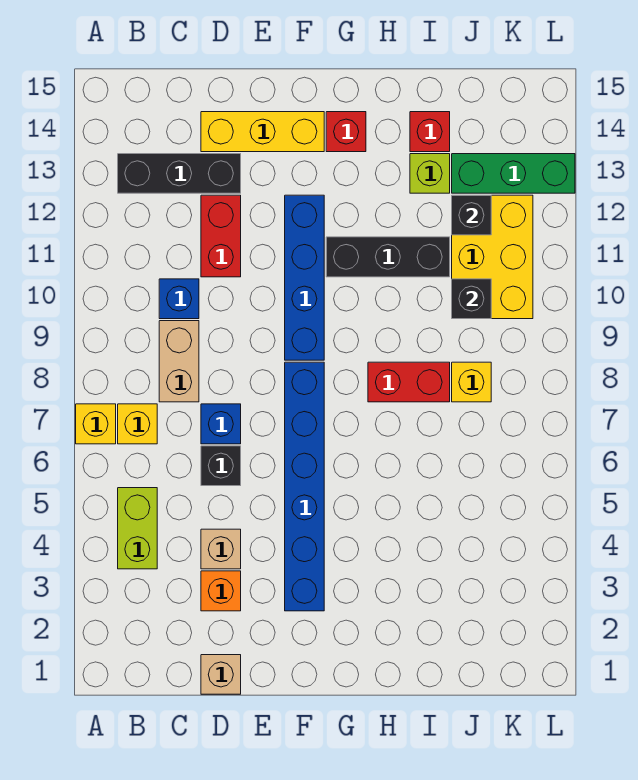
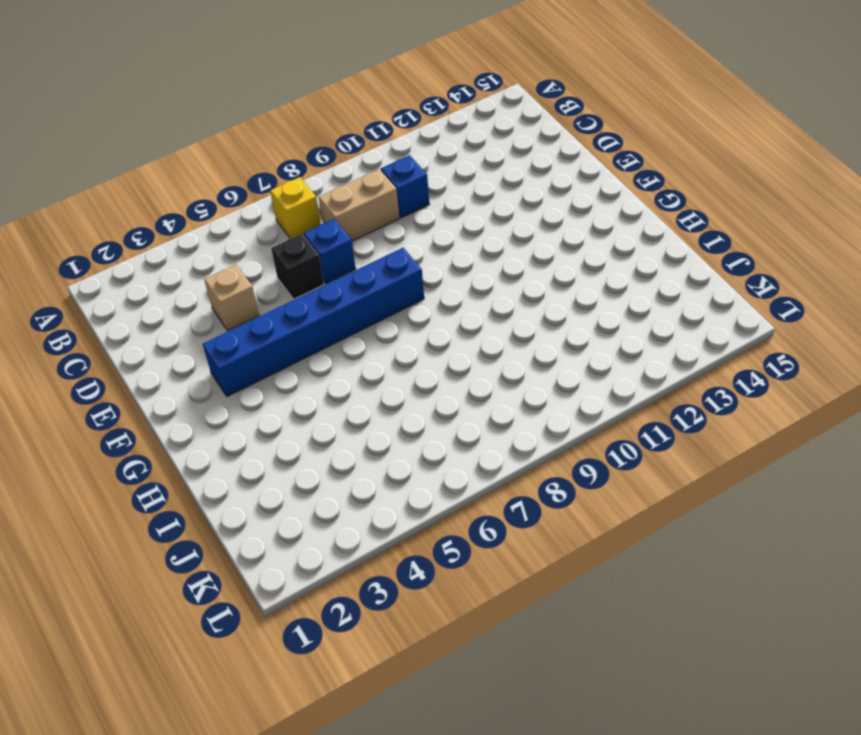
none -> yellow 1x1 brick [76,404,116,444]
none -> lime 1x2 brick [118,488,157,569]
none -> black 1x3 brick [118,154,241,193]

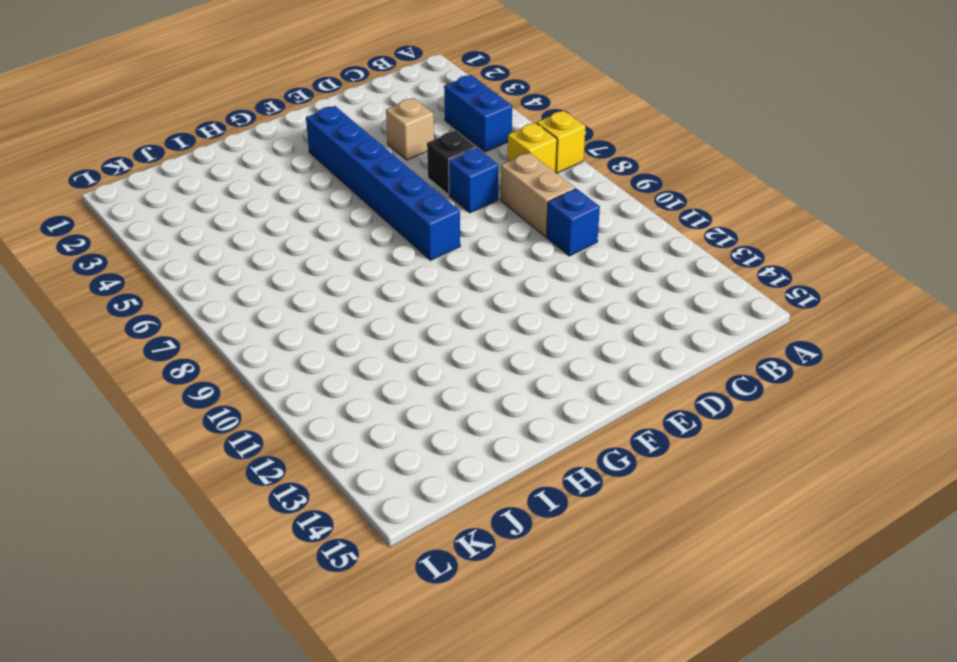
blue 1x2 brick [444,75,512,152] -> lime 1x2 brick [118,488,157,569]
none -> black 1x3 brick [118,154,241,193]
none -> tan 1x1 brick [201,655,241,694]
none -> orange 1x1 brick [201,571,241,611]

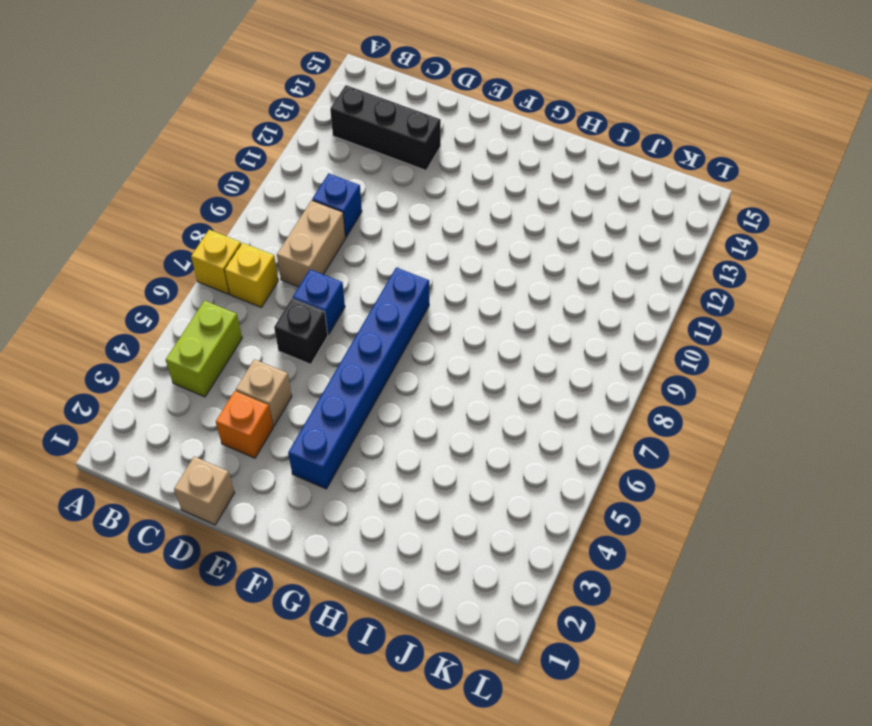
none -> red 1x2 brick [201,195,241,277]
none -> yellow 1x3 brick [201,112,324,152]
none -> blue 1x4 brick [285,195,324,360]

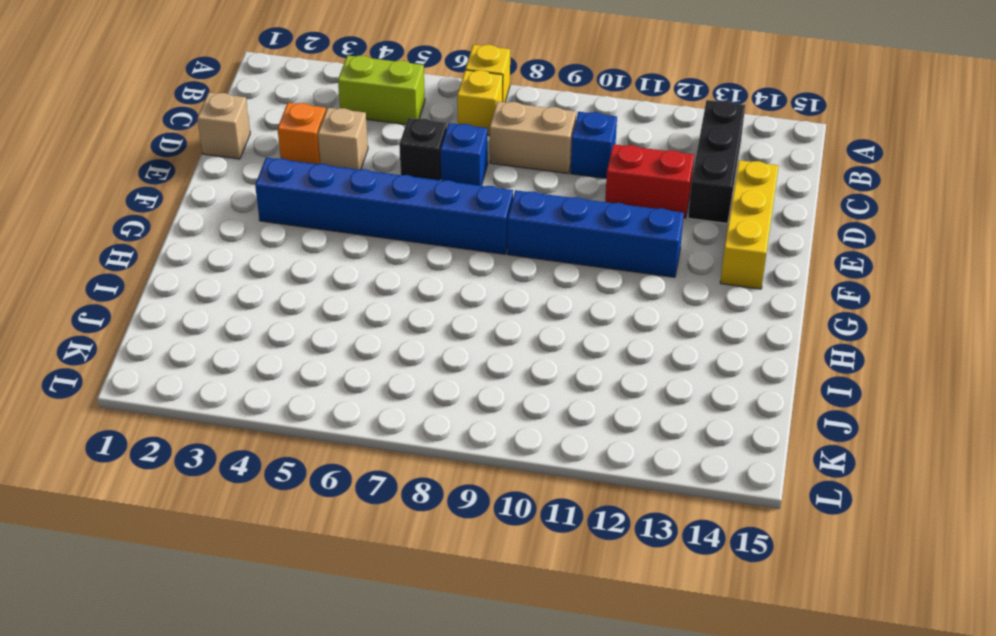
none -> black 1x3 brick [326,237,450,277]
none -> red 1x1 brick [326,112,366,152]
none -> red 1x2 brick [368,362,450,402]

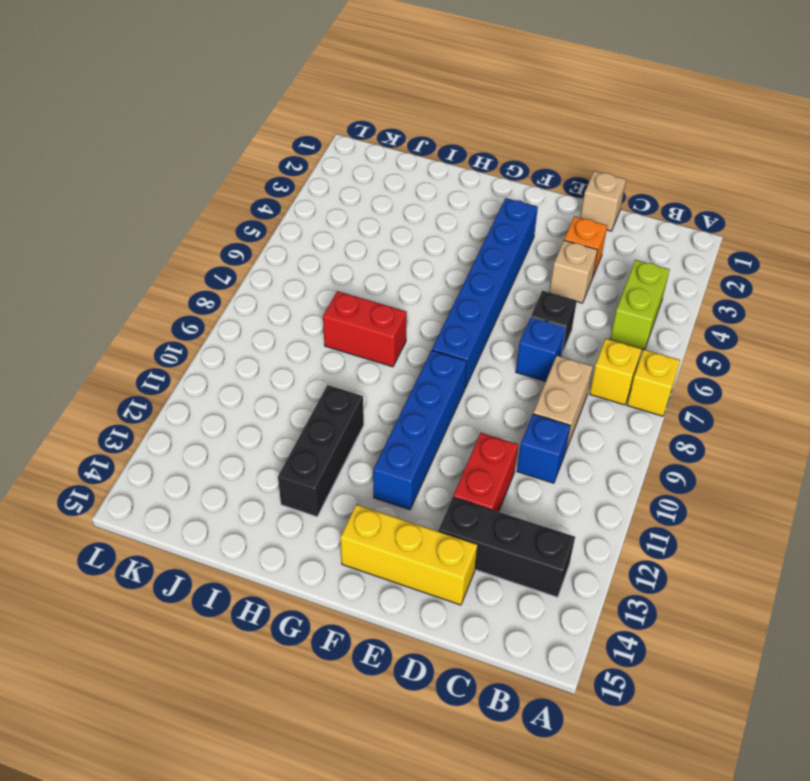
black 1x3 brick [278,385,364,517] -> black 1x3 brick turned to [326,237,450,277]
none -> red 1x1 brick [326,112,366,152]
none -> lime 1x1 brick [410,154,450,193]
none -> red 1x1 brick [410,112,450,152]

